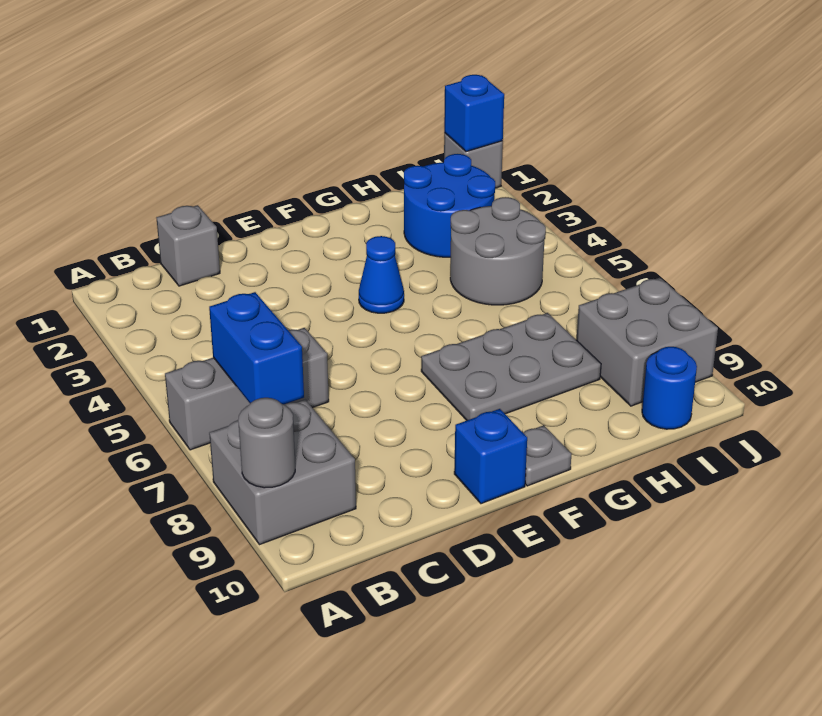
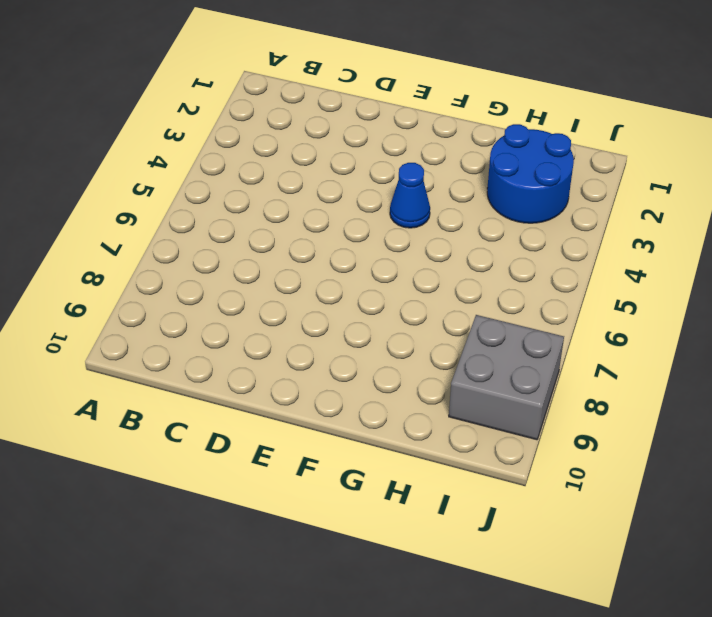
none -> grey 1x3 brick [165,328,329,450]
none -> grey 2x2 brick [209,400,356,545]
none -> grey 1x1 brick [157,205,220,286]

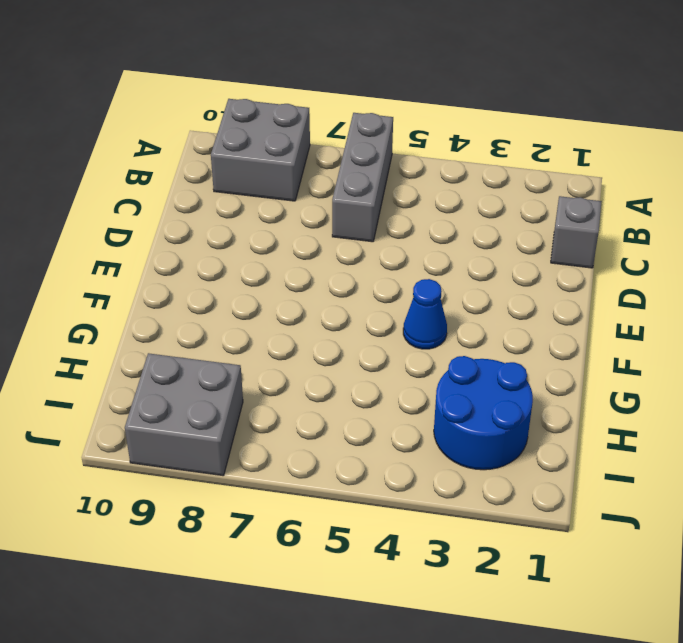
none -> blue 1x1 brick [454,409,527,504]
none -> grey 2x3 plate [421,313,601,420]
none -> grey 1x1 plate [523,425,571,486]

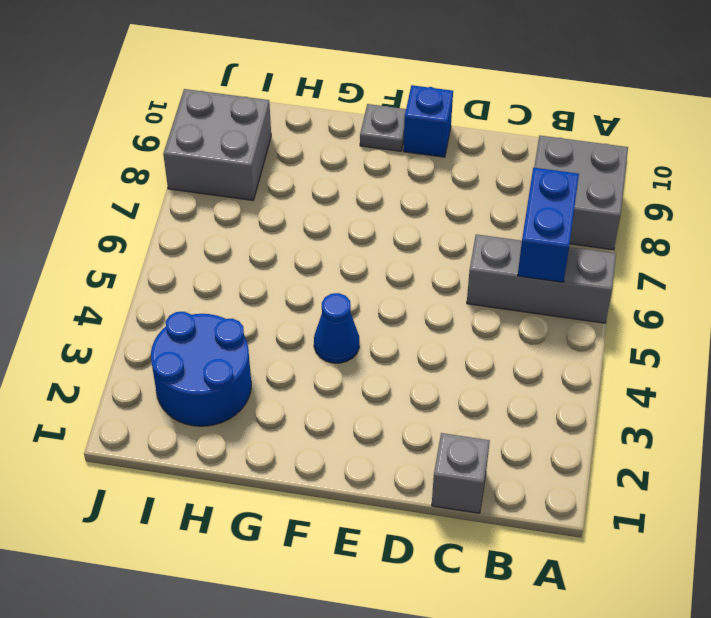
none -> grey 2x3 plate [421,313,601,420]
none -> grey 2x2 round brick [450,197,546,305]
none -> blue 1x1 round brick [642,347,697,429]

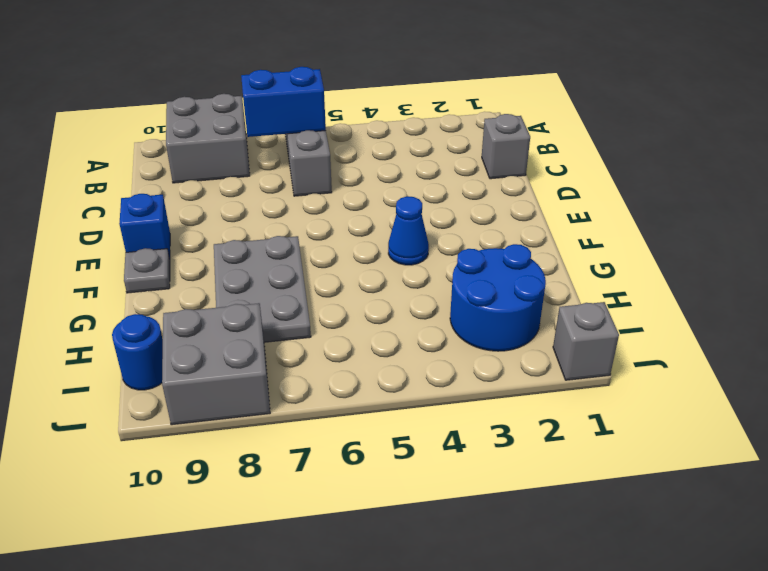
none -> grey 2x2 round brick [450,197,546,305]
none -> grey 1x1 round brick [238,398,295,488]
none -> blue 1x1 brick [444,75,504,152]

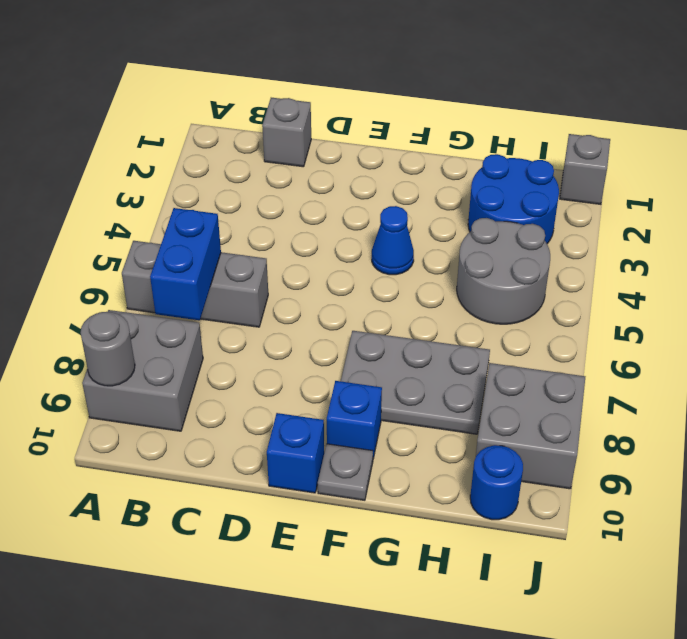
blue 1x1 brick [327,381,382,458] -> blue 1x1 brick moved to [444,75,504,152]

